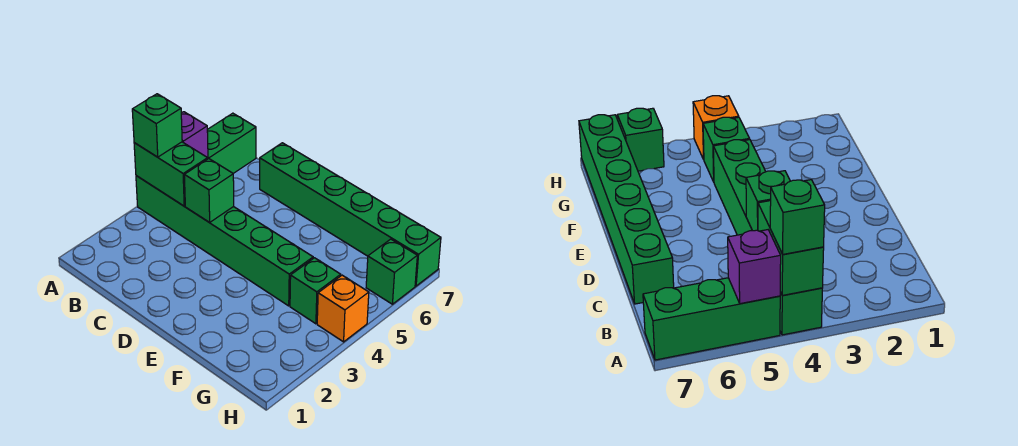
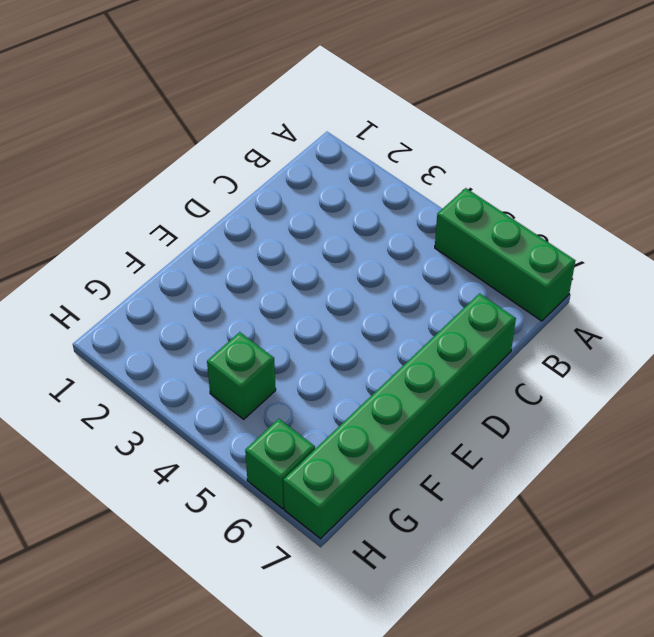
none -> green 1x6 brick [136,176,313,306]
none -> orange 1x1 brick [317,275,369,342]

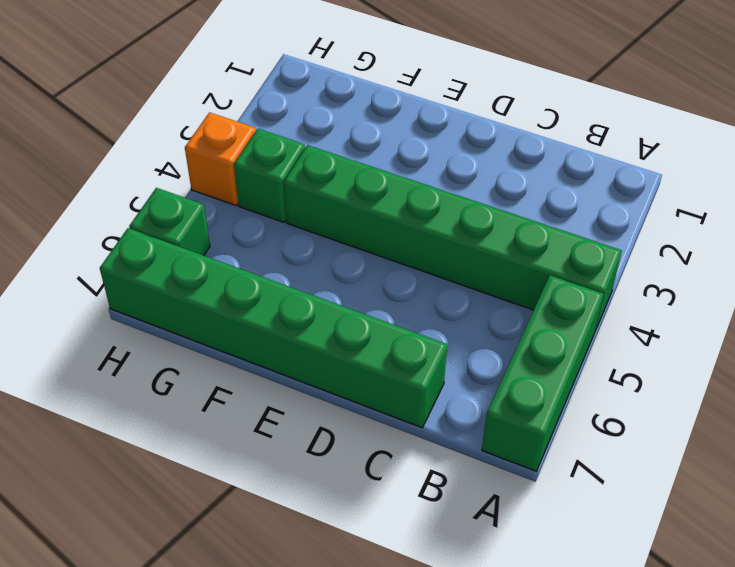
none -> green 1x2 brick [134,142,208,206]
none -> purple 1x1 brick [181,112,208,158]

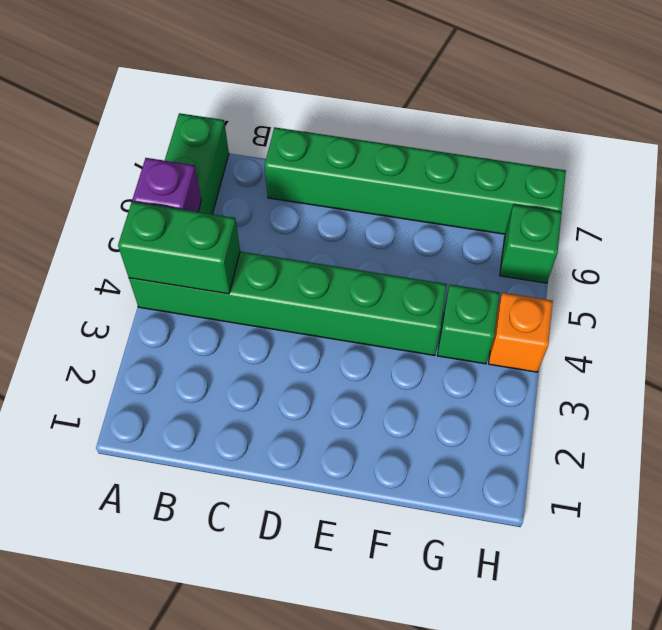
none -> green 1x1 brick [184,159,234,223]
none -> green 1x1 brick [132,94,182,157]

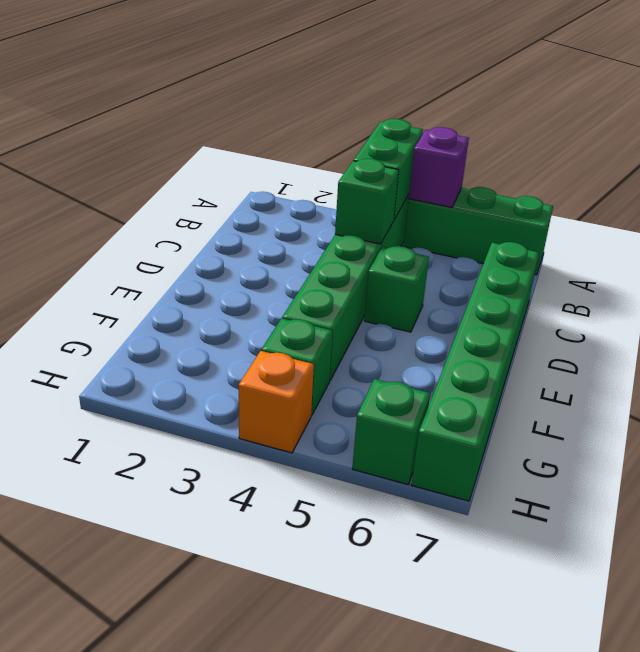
green 1x1 brick [364,246,429,332] -> green 1x1 brick moved to [132,94,182,157]

